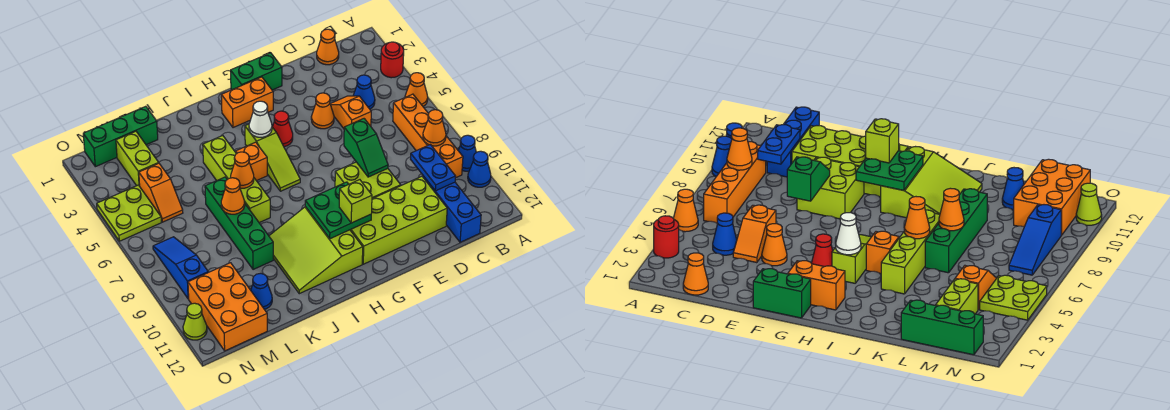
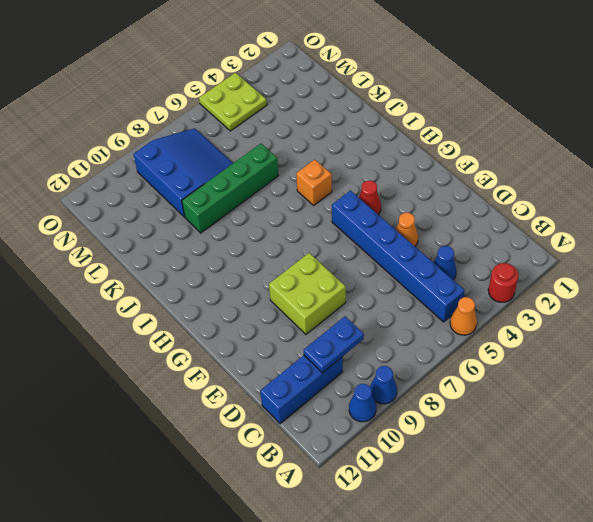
blue 1x6 brick [332,191,465,322] -> orange 1x2 slope [330,96,371,128]
blue 3x3 slope [133,128,233,217] -> blue 1x3 slope [153,237,208,299]
none -> orange 1x4 brick [393,94,463,178]
none -> orange 1x1 cone [317,29,339,65]
none -> lime 2x4 brick [350,176,447,264]
none -> green 1x2 brick [231,53,282,90]

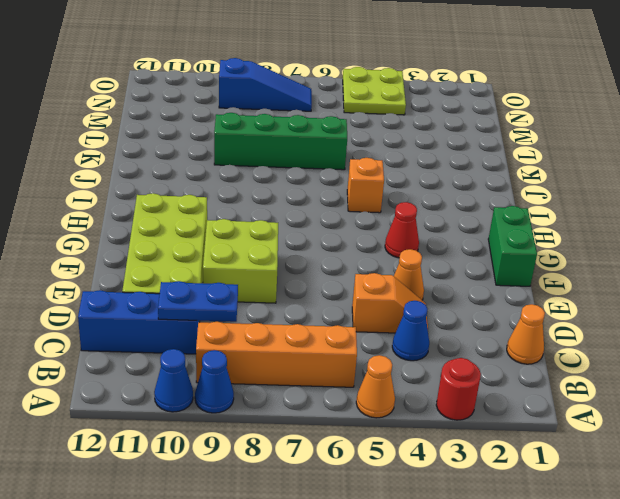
none -> orange 1x2 brick [221,77,273,128]
none -> lime 1x3 slope [245,124,300,191]
none -> lime 3x3 slope [269,207,363,294]
none -> lime 1x4 brick [203,136,270,223]

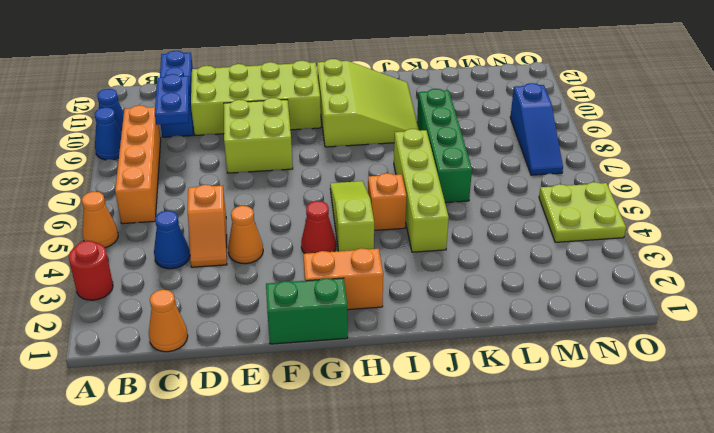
none -> green 1x3 brick [83,106,158,167]
none -> blue 1x1 cone [251,273,272,309]
none -> lime 1x2 brick [116,131,159,186]
none -> orange 1x2 slope [139,163,183,222]

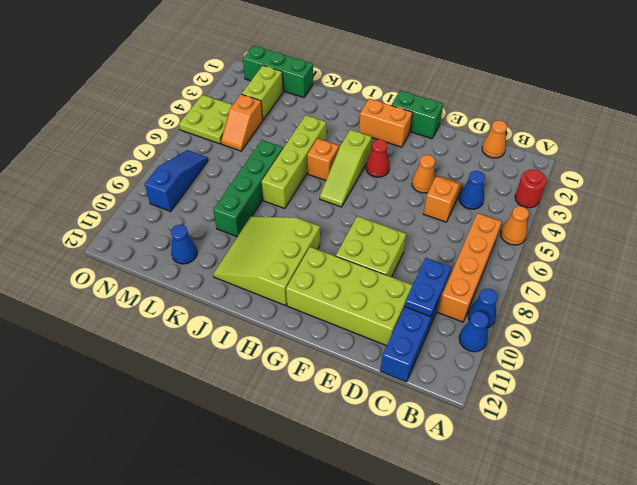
none -> orange 2x3 brick [188,263,267,351]
none -> lime 1x1 cone [183,303,207,340]
none -> orange 1x1 cone [423,110,446,146]
none -> green 1x2 slope [344,119,388,177]

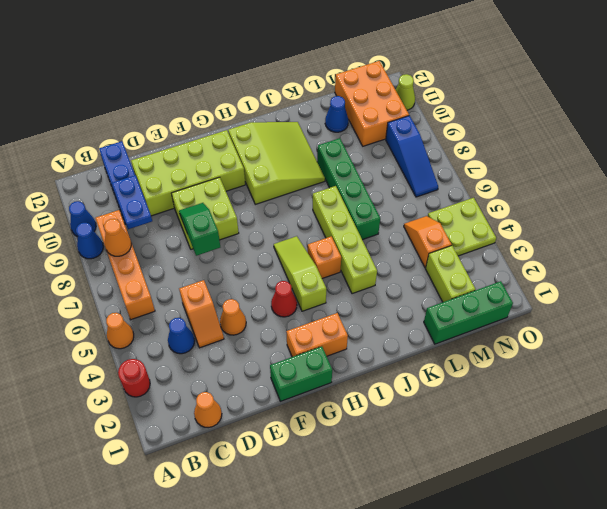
none -> green 2x2 plate [305,182,371,239]
none -> white 1x1 cone [249,101,272,137]
none -> orange 1x1 cone [231,152,254,188]
none -> orange 1x1 cone [221,178,245,214]

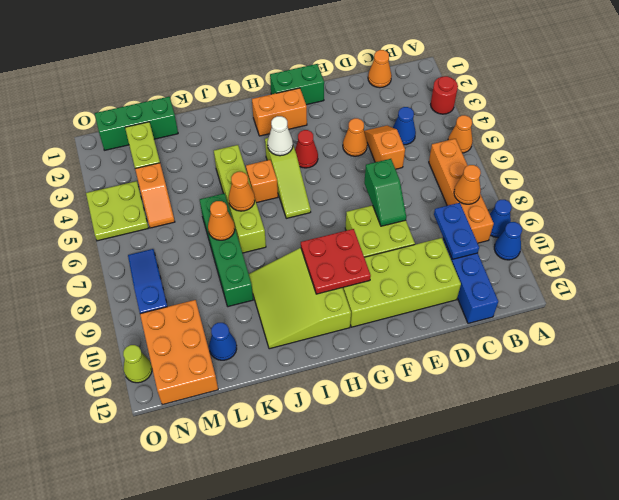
red 2x2 plate [301,229,371,294] -> green 2x2 plate [305,182,371,239]
none -> lime 1x1 brick [339,180,372,223]

